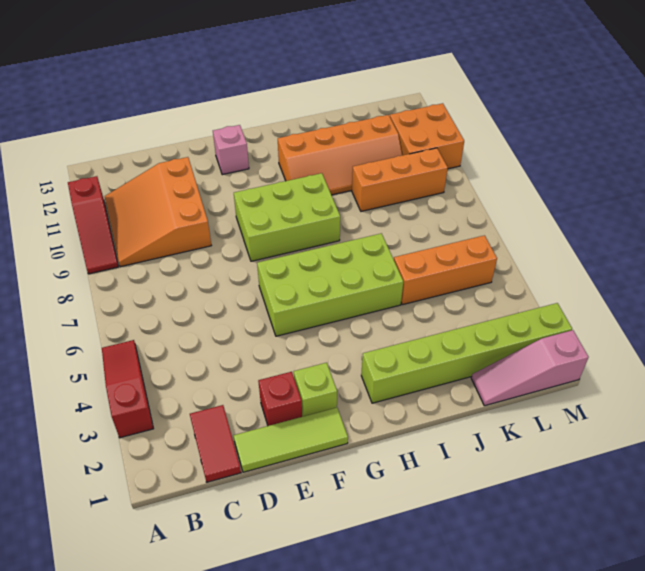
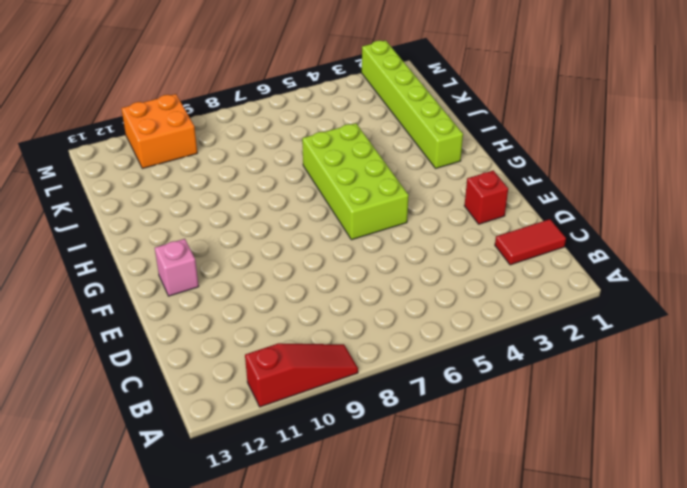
none -> red 1x3 slope [102,340,154,438]
none -> orange 3x3 slope [105,157,211,267]
none -> lime 1x3 tile [234,408,348,472]

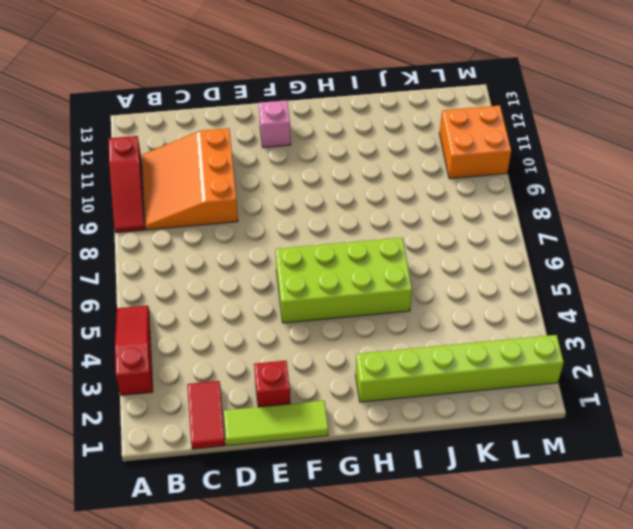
none -> lime 1x1 brick [294,363,337,417]
none -> lime 2x3 brick [234,173,340,261]
none -> orange 2x4 slope [278,115,402,195]

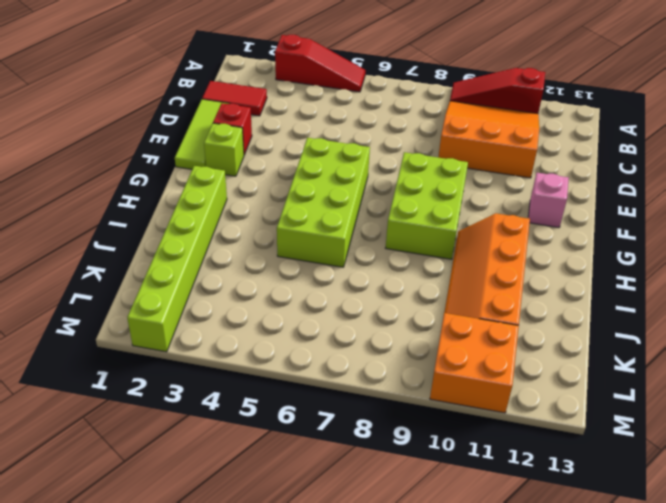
none -> orange 1x3 brick [394,235,497,305]
none -> orange 1x3 brick [352,148,448,211]
none -> pink 1x3 slope [471,330,589,406]

